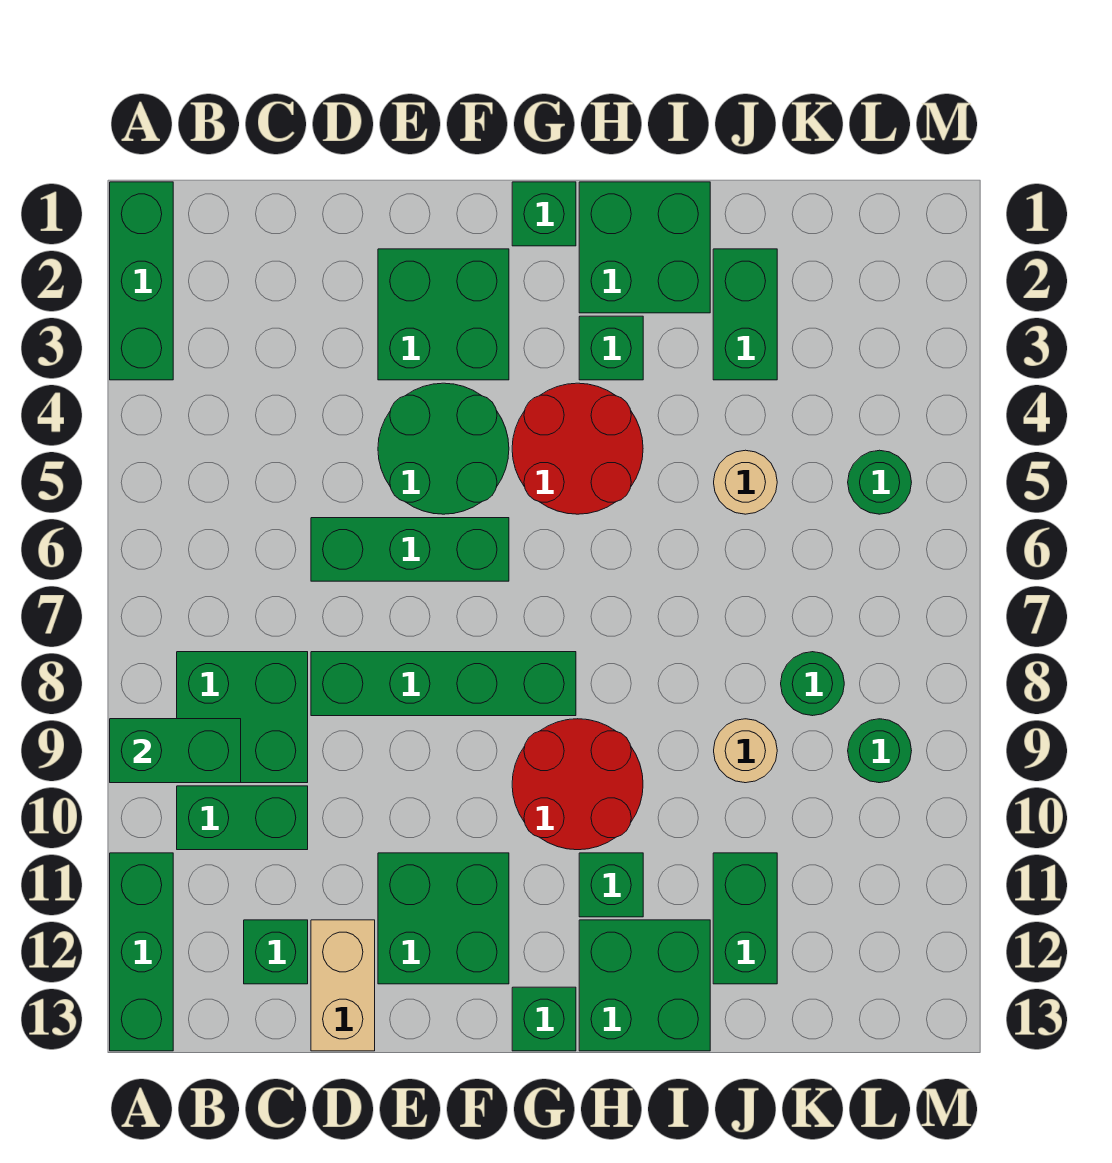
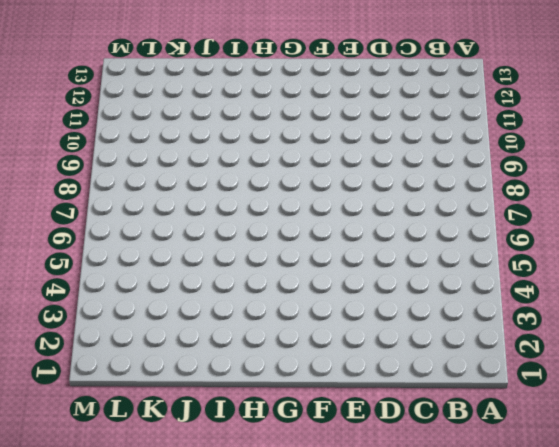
none -> green 1x3 brick [110,182,173,380]
none -> green 1x3 brick [110,853,173,1051]
none -> green 2x2 brick [177,652,308,783]

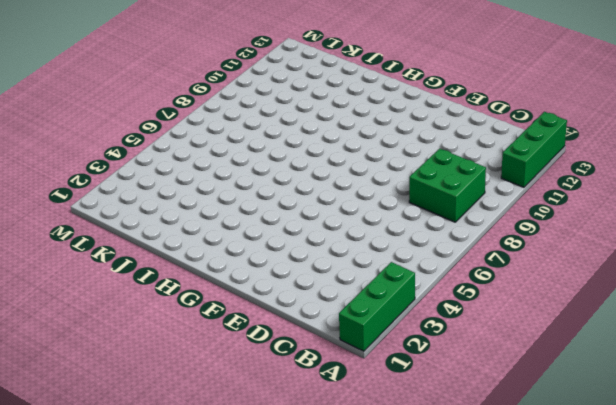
none -> green 1x2 brick [177,786,308,850]
none -> green 1x1 brick [244,920,308,984]
none -> green 1x3 brick [311,518,509,581]

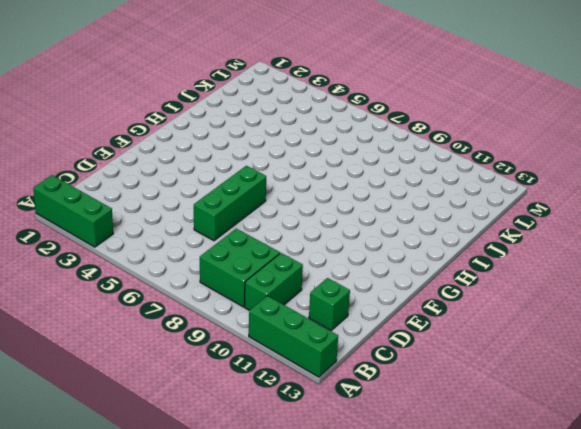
none -> green 1x4 brick [311,652,576,716]
none -> tan 1x2 brick [311,920,375,1051]
none -> green 2x2 brick [378,249,509,380]

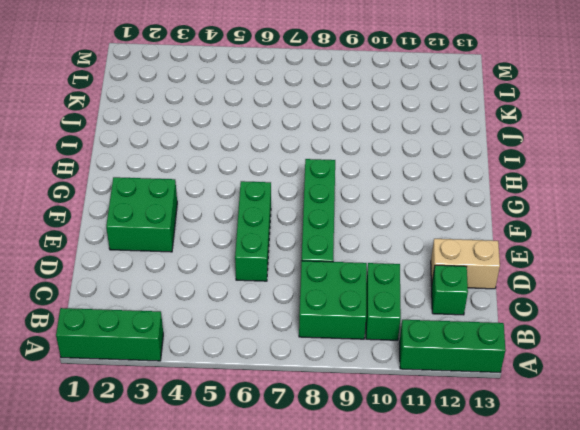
none -> green 2x2 round brick [378,383,509,514]
none -> green 2x2 brick [378,853,509,984]
none -> green 1x1 brick [512,182,576,246]

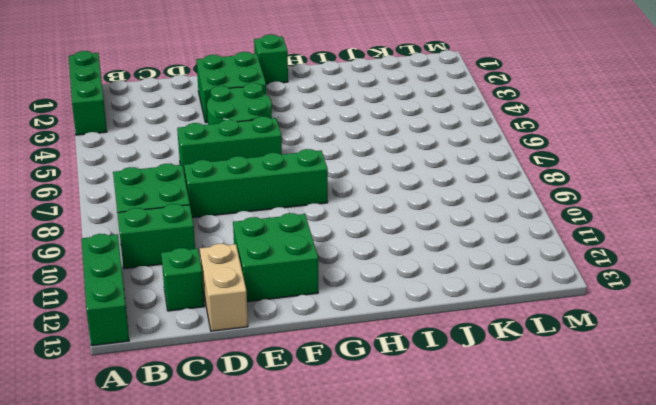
none -> red 2x2 round brick [512,383,643,514]
none -> red 2x2 round brick [512,719,643,850]
none -> green 1x1 brick [512,987,576,1051]

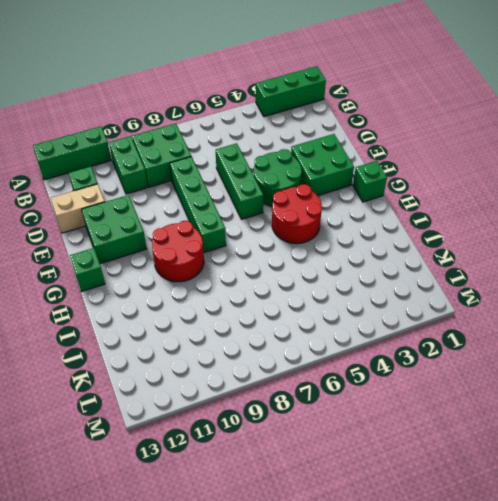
none -> green 2x2 brick [579,182,710,313]
none -> green 1x1 brick [579,316,643,380]
none -> green 1x1 brick [579,853,643,917]

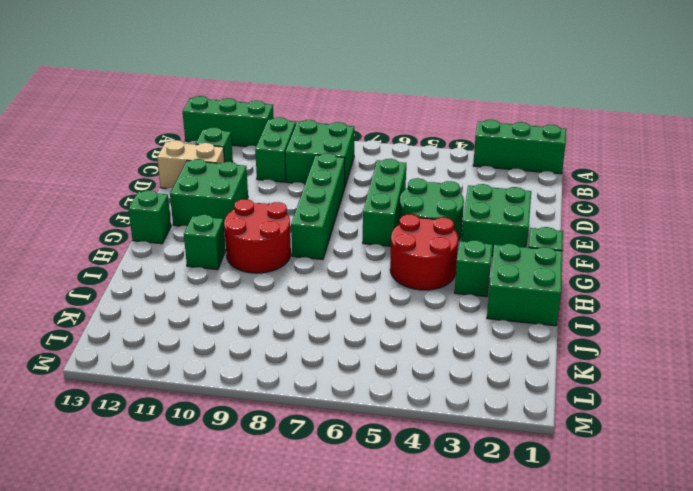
none -> green 2x2 brick [579,920,710,1051]
none -> green 1x2 brick [713,249,777,380]
none -> tan 1x1 round brick [714,450,777,514]

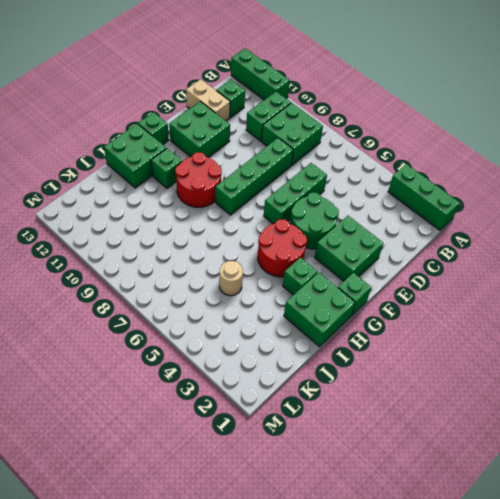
none -> green 1x2 brick [713,249,777,380]
none -> tan 1x1 round brick [714,719,777,783]
none -> green 1x2 brick [713,853,777,984]

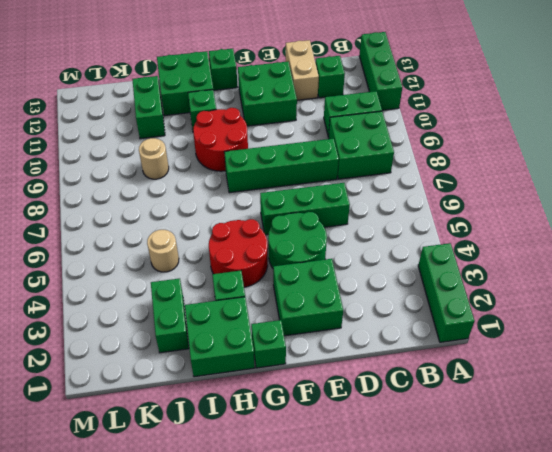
none -> green 1x1 round brick [781,652,844,716]
none -> green 1x1 round brick [848,450,912,514]
none -> green 1x1 round brick [848,719,912,783]

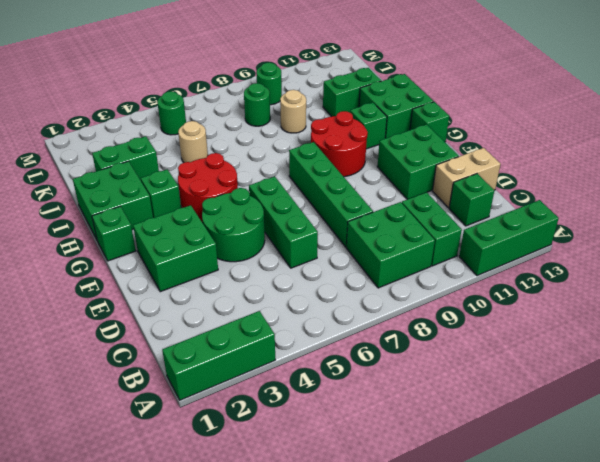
none -> green 1x2 brick [110,719,241,783]

